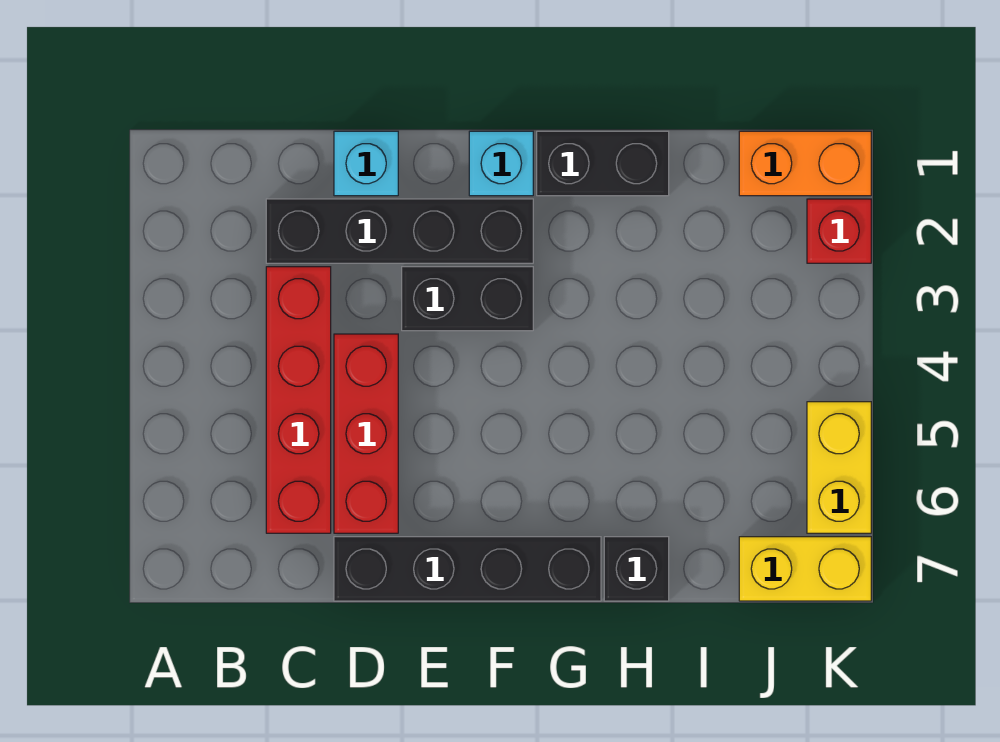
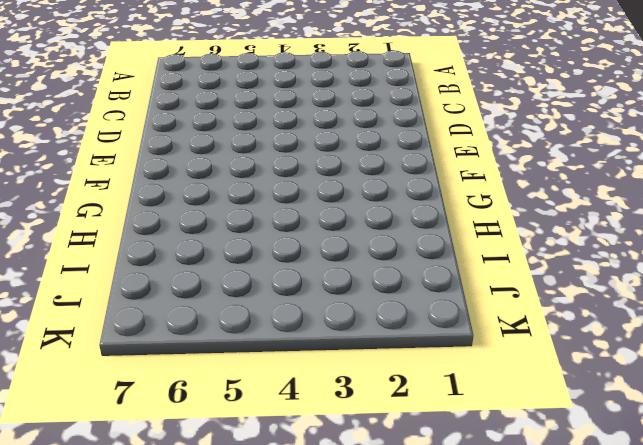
none -> black 1x4 brick [266,199,533,263]
none -> red 1x4 brick [266,267,331,533]
none -> cyan 1x1 brick [334,131,398,196]

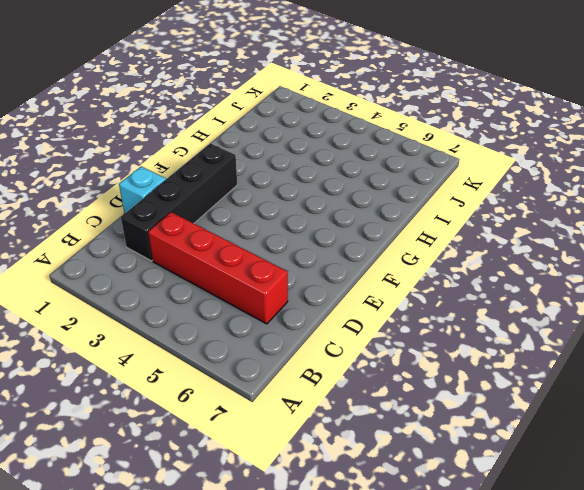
none -> red 1x3 brick [334,334,398,533]
none -> black 1x4 brick [334,537,601,601]
none -> black 1x2 brick [402,267,533,331]

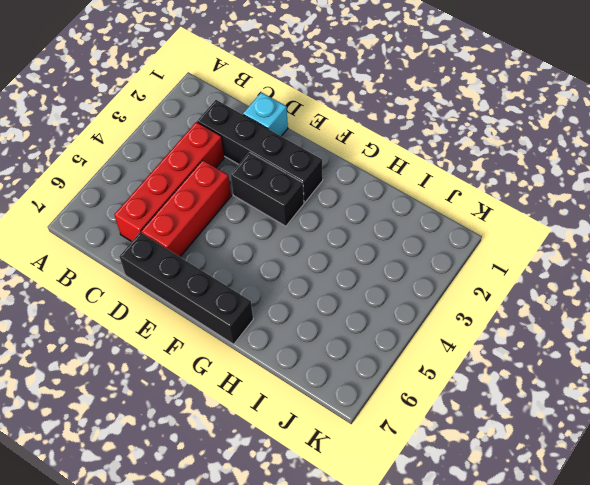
none -> cyan 1x1 brick [469,131,533,196]
none -> black 1x2 brick [537,131,669,196]
none -> black 1x1 brick [604,537,669,601]

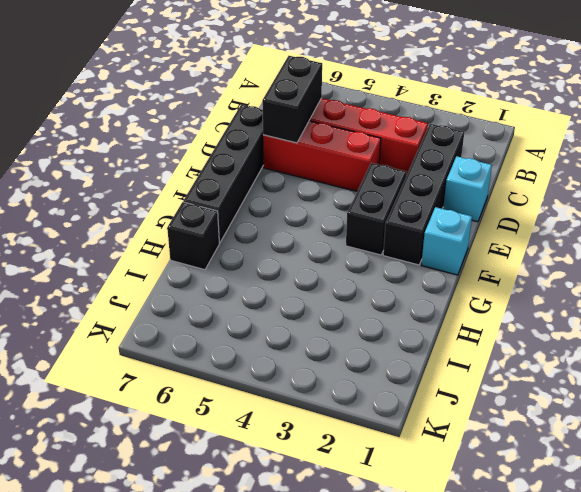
black 1x2 brick [262,56,322,143] -> black 1x2 brick moved to [537,131,669,196]
none -> orange 1x2 brick [739,131,871,196]
none -> yellow 1x2 brick [739,537,871,601]
none -> red 1x1 brick [807,199,871,263]

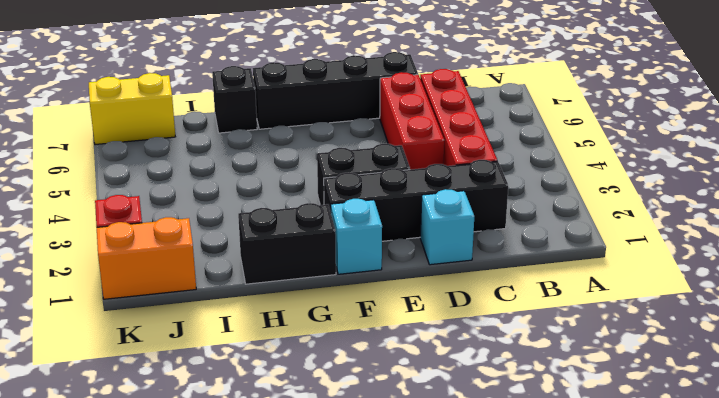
none -> yellow 1x2 brick [807,402,871,533]

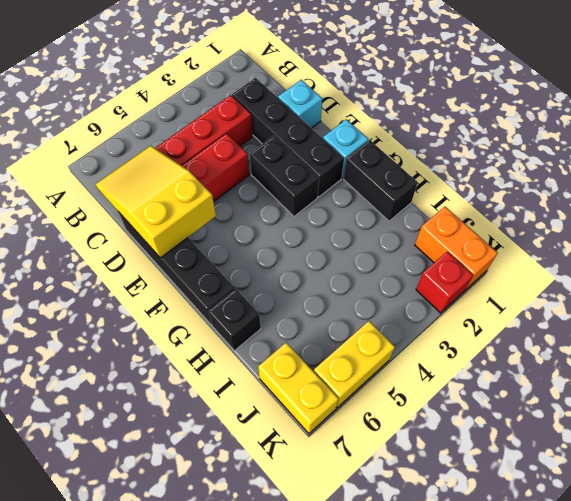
yellow 2x3 slope [96,146,216,258] -> none

